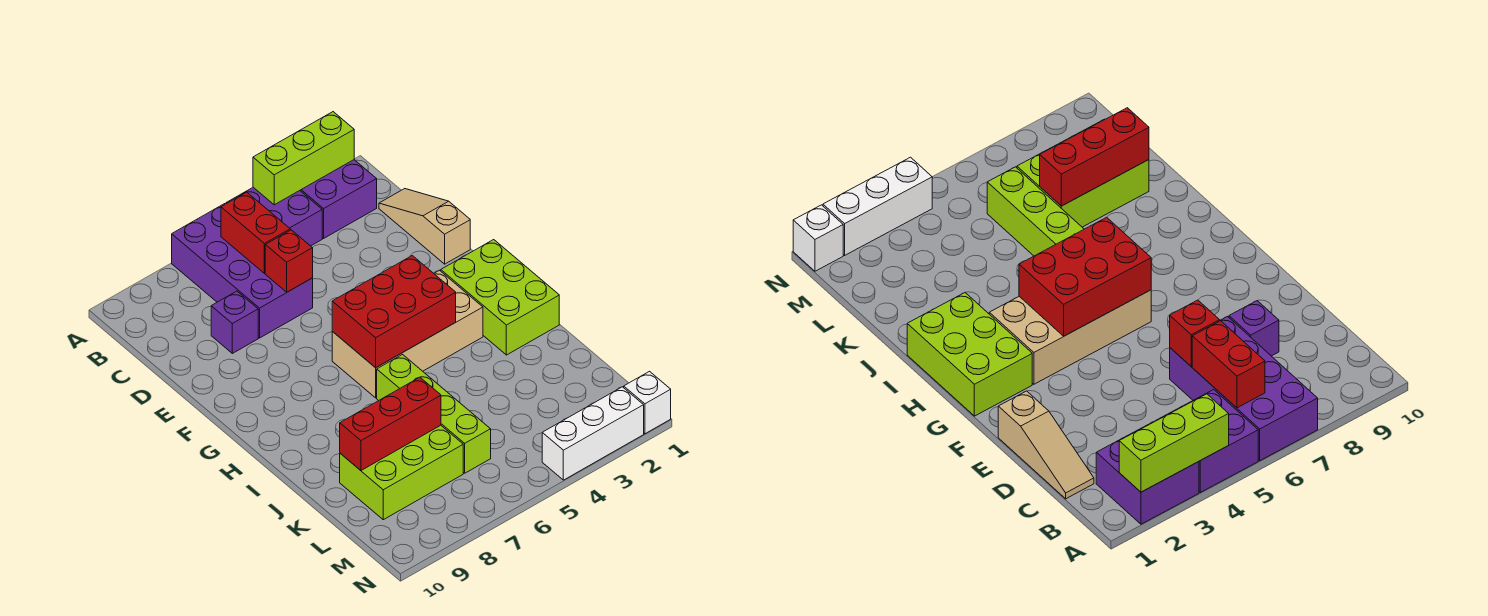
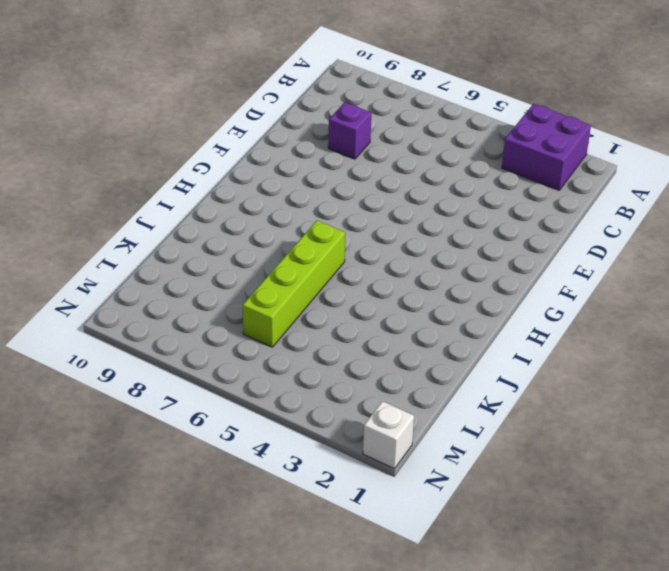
none -> purple 2x2 brick [226,187,322,246]
none -> purple 2x4 brick [172,204,313,338]
none -> tan 1x3 slope [379,189,470,264]

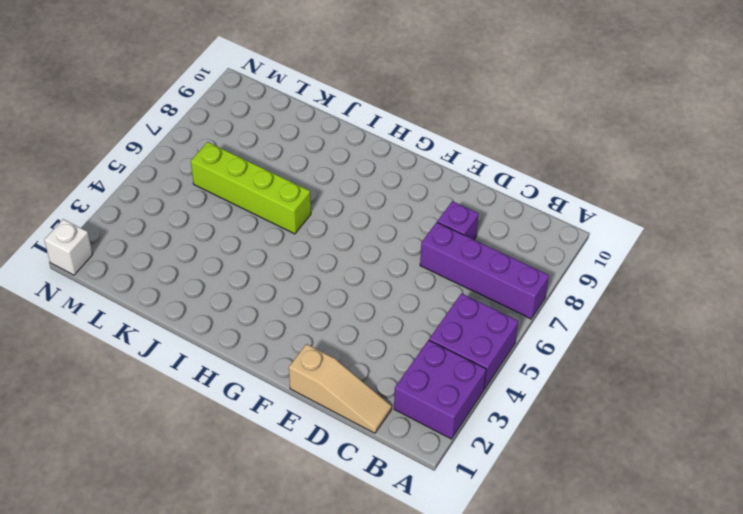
purple 1x4 brick [420,222,549,319] -> purple 2x4 brick [172,204,313,338]
none -> lime 2x3 brick [441,240,559,355]
none -> tan 2x4 brick [332,270,483,398]
none -> lime 2x3 brick [340,425,463,520]

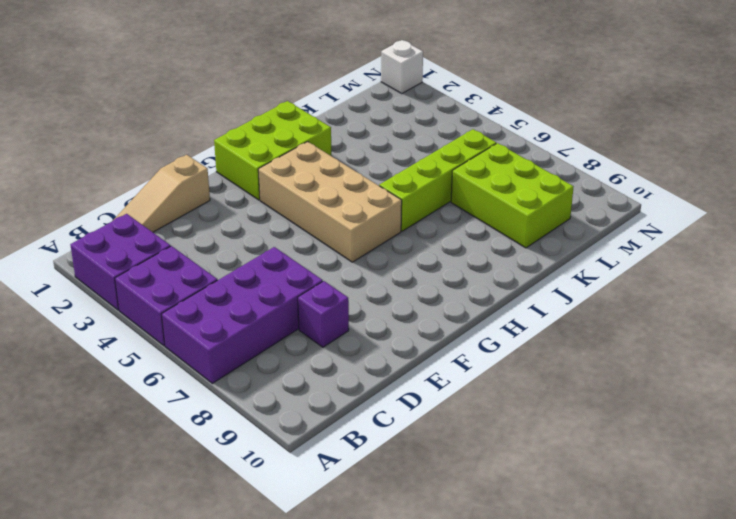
none -> white 1x3 brick [542,387,644,480]
none -> lime 1x3 brick [253,112,354,205]
none -> red 1x2 brick [221,192,290,273]

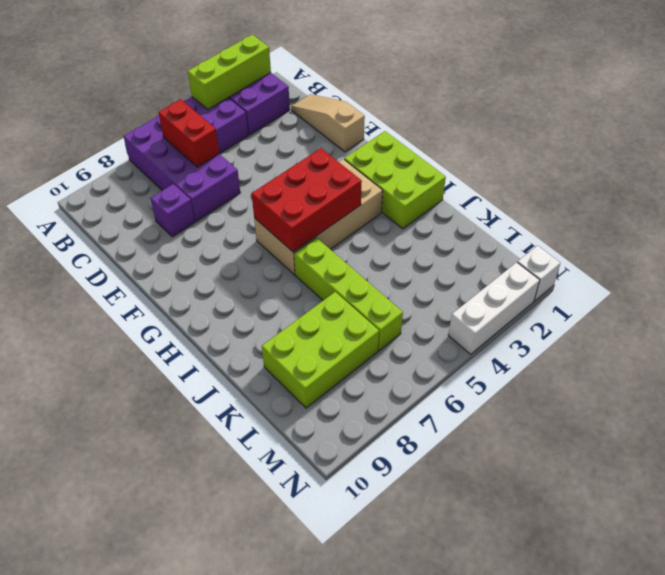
none -> red 1x1 brick [265,230,313,292]
none -> red 1x3 brick [340,377,441,470]

